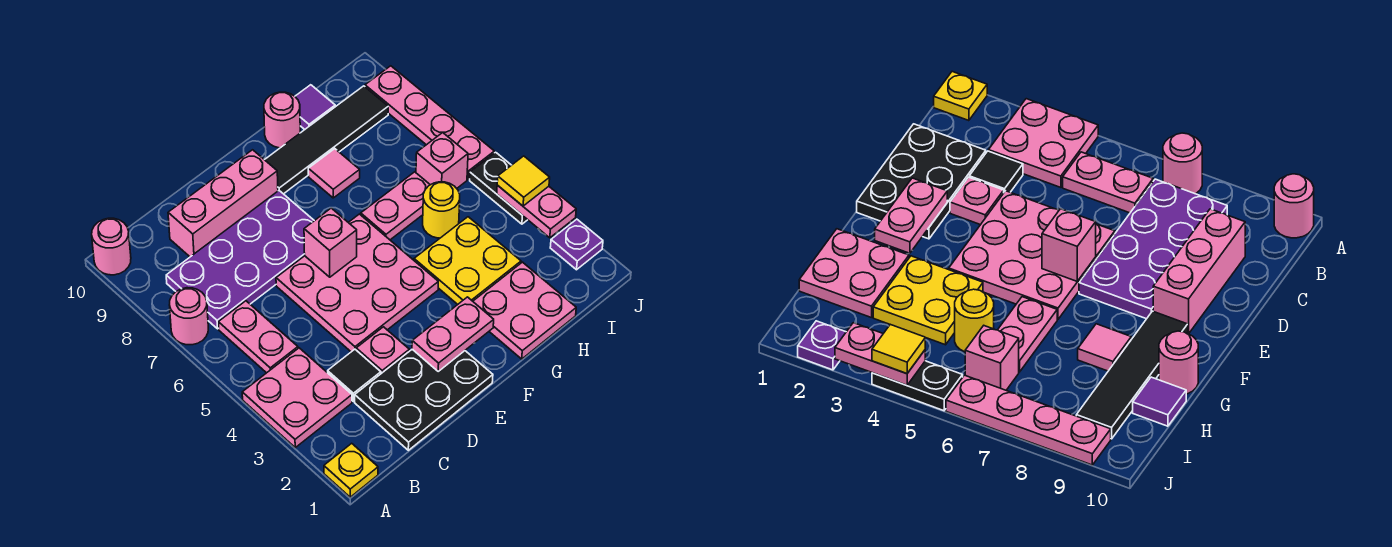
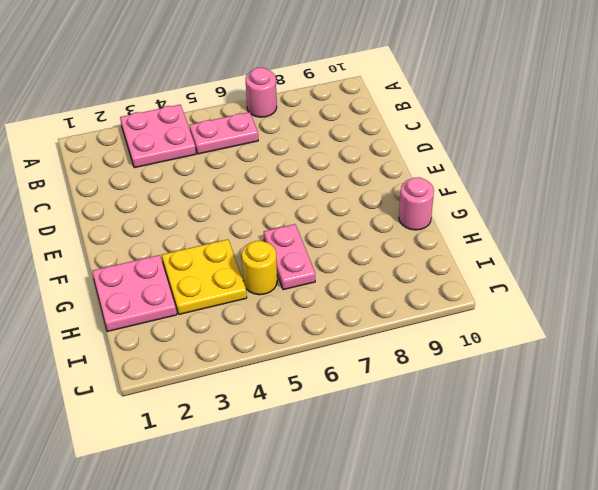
none -> yellow 1x1 plate [324,443,378,497]
none -> pink 1x1 round brick [92,218,131,275]
none -> purple 2x4 plate [166,191,314,329]

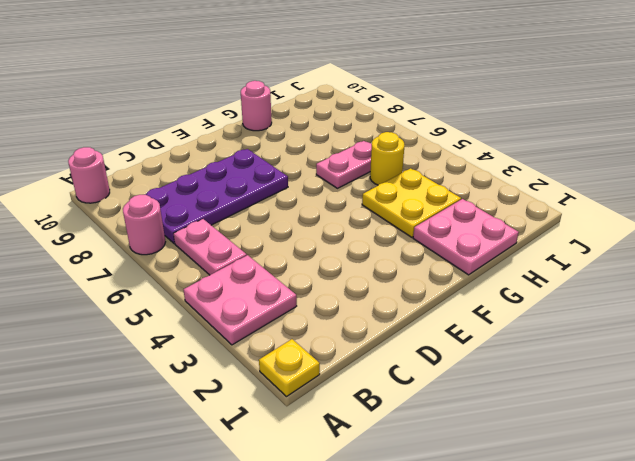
none -> black 2x3 plate [355,349,493,450]
none -> black 1x1 tile [328,349,381,402]
none -> pink 1x3 brick [168,150,278,257]

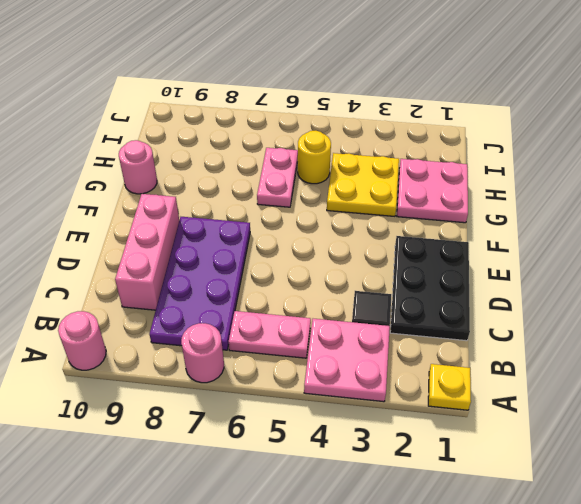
none -> pink 1x1 plate [356,327,409,373]
none -> pink 3x3 plate [276,214,438,352]
none -> black 1x4 tile [265,86,388,194]

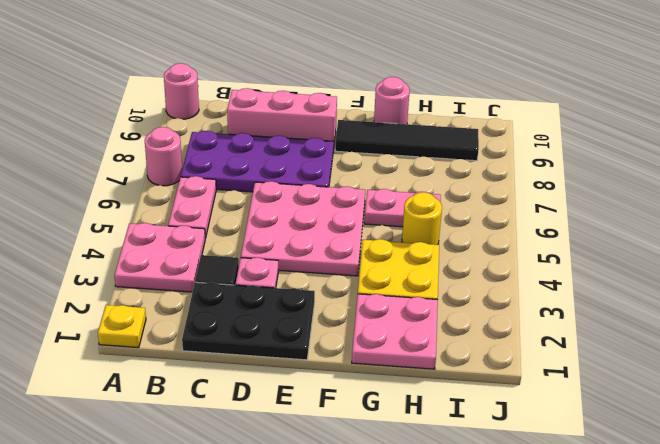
none -> pink 1x1 tile [308,149,360,198]
none -> purple 1x1 tile [295,85,335,129]
none -> pink 1x1 brick [416,133,468,188]

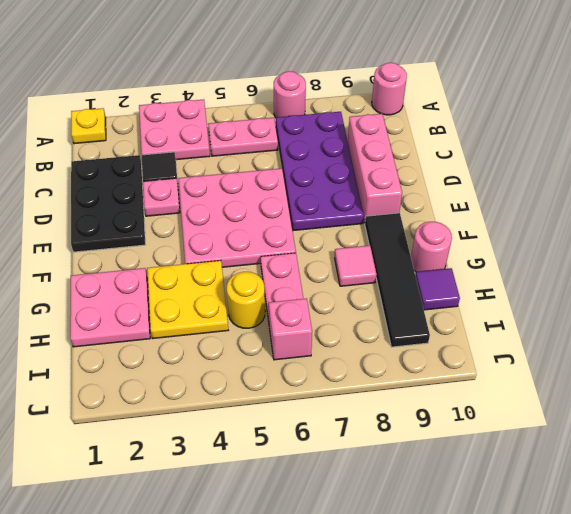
none -> purple 1x1 plate [550,219,603,270]
none -> black 1x2 plate [470,152,527,224]
none -> pink 1x4 plate [365,66,494,179]

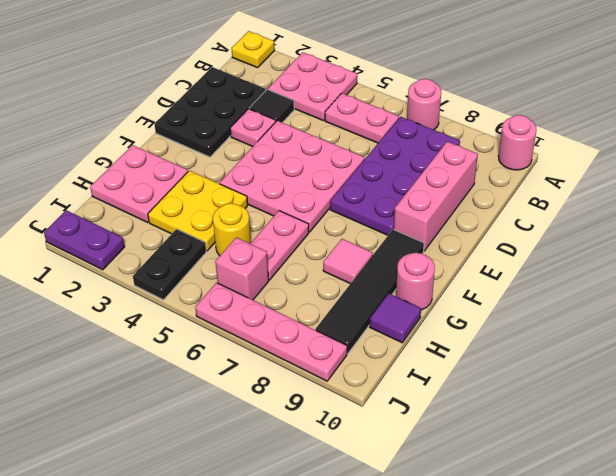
black 1x2 plate [133,229,206,300] -> black 1x2 plate turned to [470,152,527,224]
purple 1x2 plate [44,210,125,270] -> purple 1x1 plate [550,219,603,270]
none -> pink 1x2 plate [412,297,494,371]
none -> pink 1x1 brick [304,208,357,277]
none -> pink 1x2 plate [497,185,576,238]

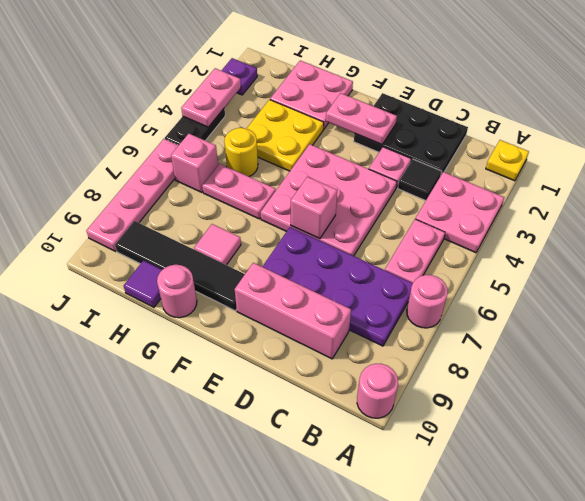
none -> yellow 1x1 tile [497,156,550,206]

